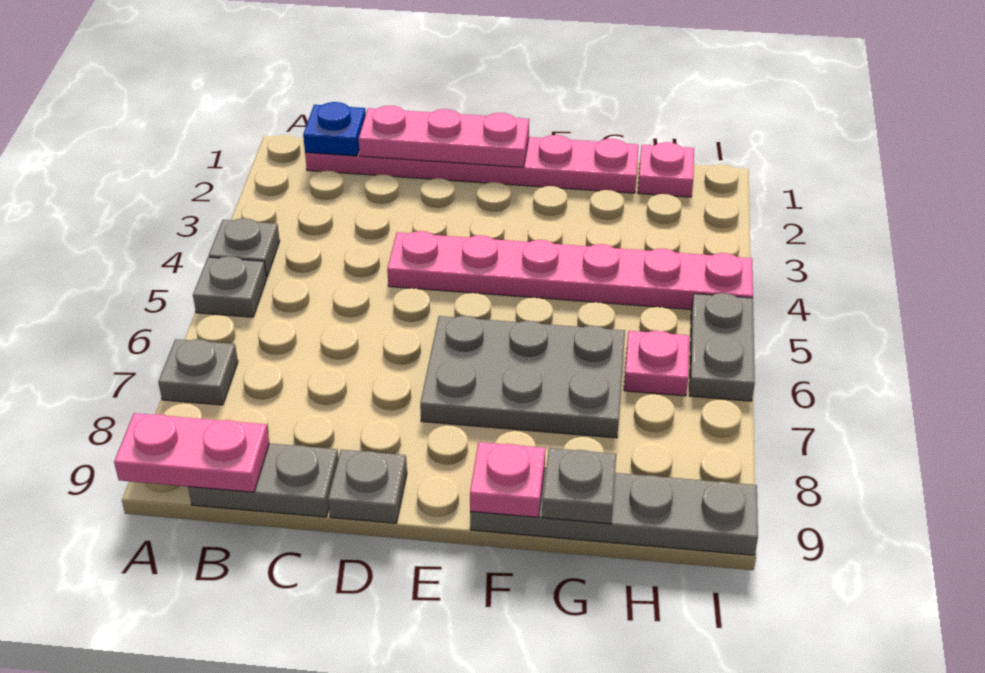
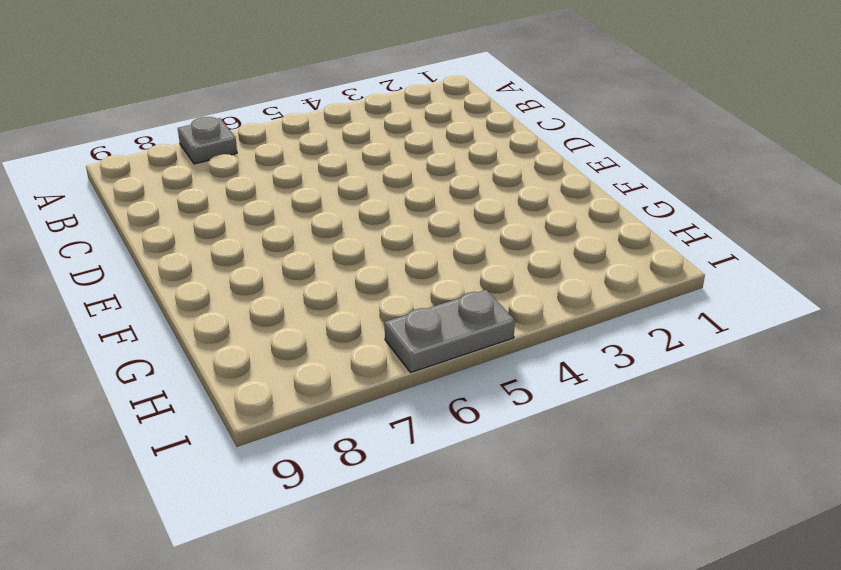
none -> grey 1x1 plate [209,218,280,277]
none -> grey 1x1 plate [193,256,267,317]
none -> pink 1x6 plate [305,135,639,193]

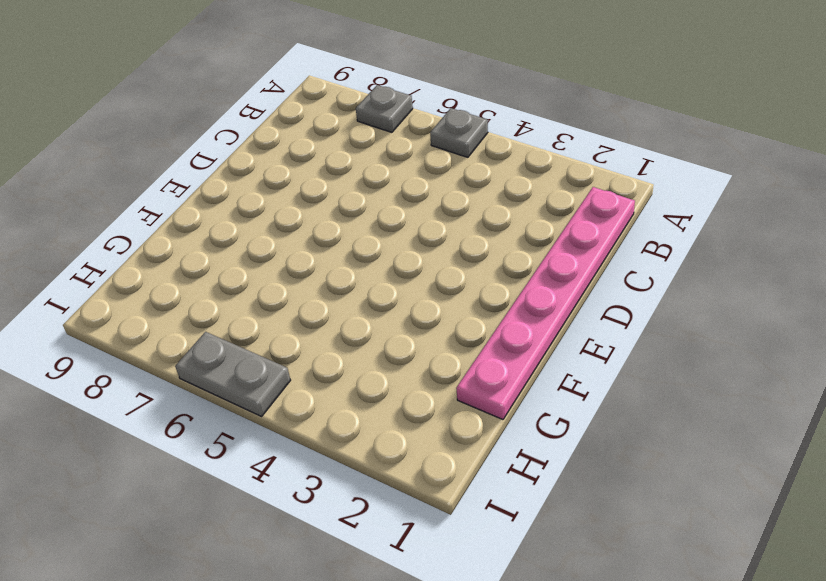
none -> grey 1x1 plate [209,218,280,277]
none -> grey 1x2 plate [188,443,338,517]
none -> pink 1x6 plate [387,231,753,309]

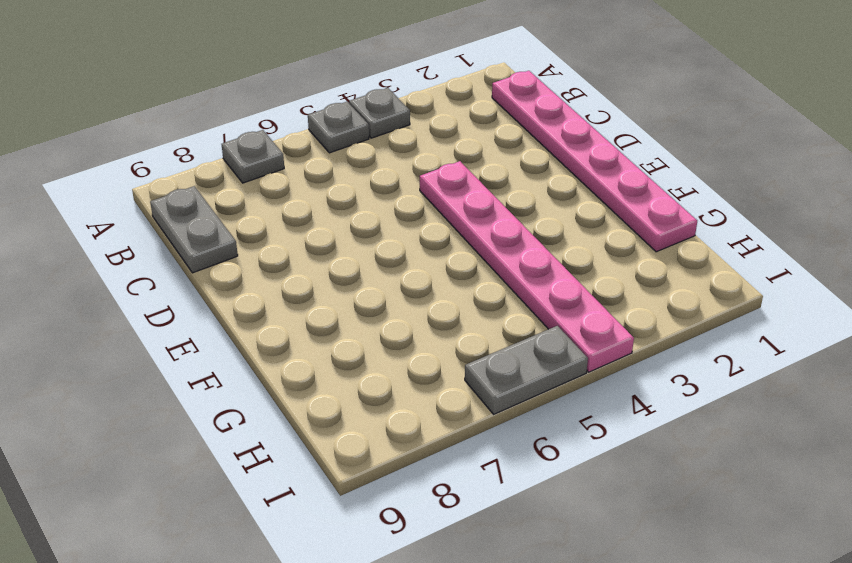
none -> grey 1x1 plate [328,450,407,523]
none -> grey 2x3 plate [420,316,625,438]
none -> grey 1x4 plate [470,467,758,555]

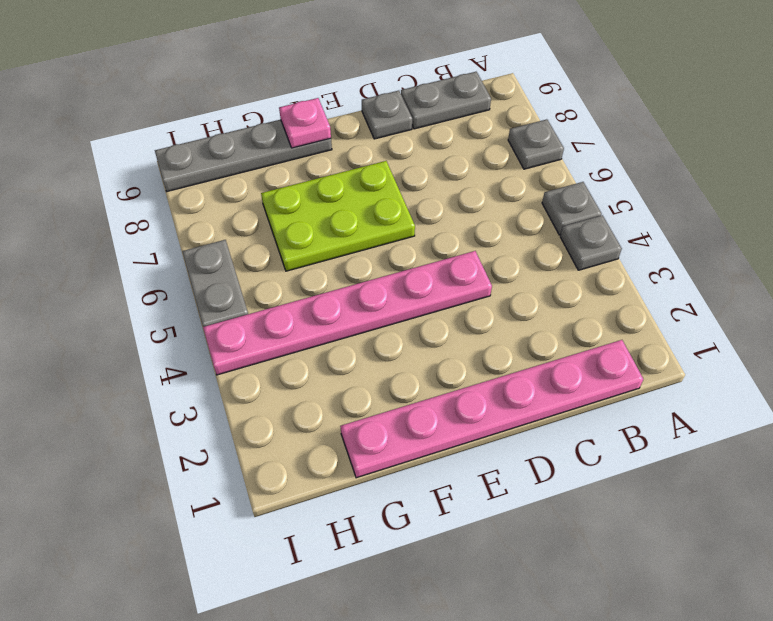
lime 2x3 plate [261,161,415,271] -> grey 2x3 plate [420,316,625,438]
none -> pink 1x1 plate [638,142,694,197]
none -> pink 1x1 plate [624,331,689,396]
none -> pink 1x2 plate [114,413,269,492]

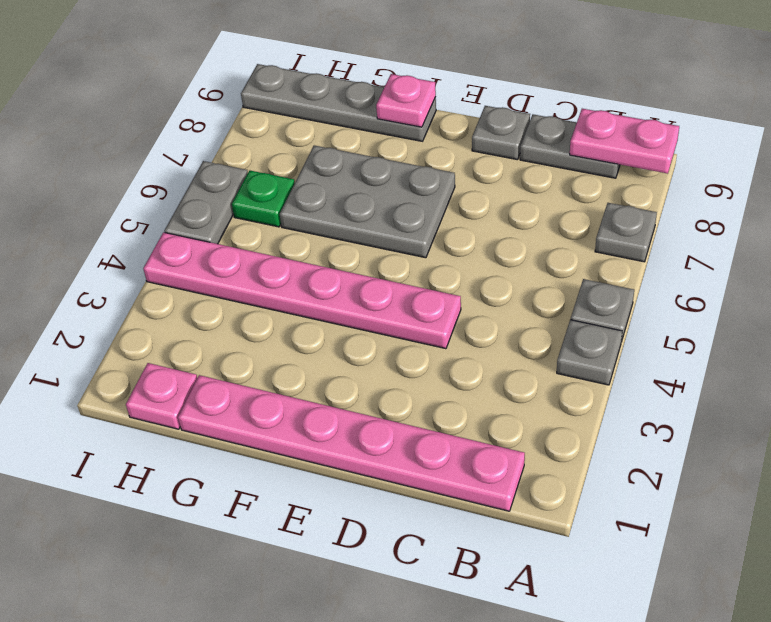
green 1x1 plate [232,171,295,227] -> pink 1x1 plate [624,331,689,396]
none -> blue 1x1 plate [303,102,366,156]
none -> pink 1x3 plate [359,106,529,167]
none -> grey 1x1 plate [542,448,617,524]

